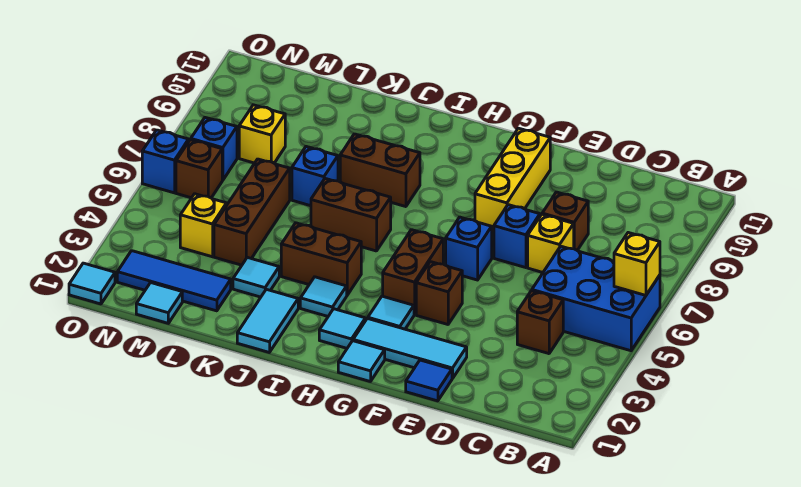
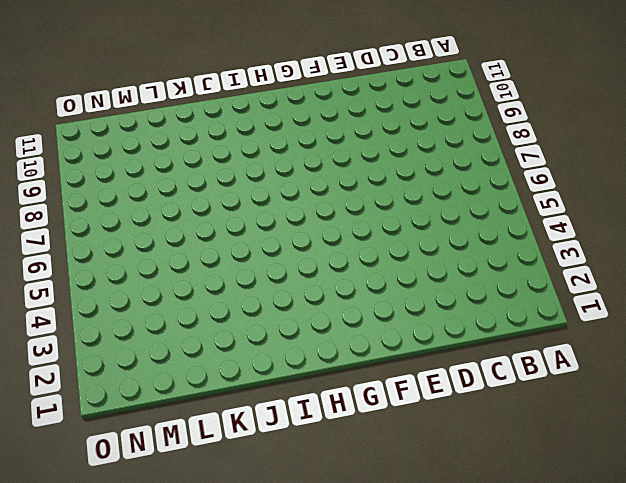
none -> blue 2x3 brick [532,246,660,351]
none -> brown 1x1 brick [517,291,563,354]
none -> yellow 1x1 brick [528,214,574,272]
none -> brown 1x1 brick [542,192,588,250]

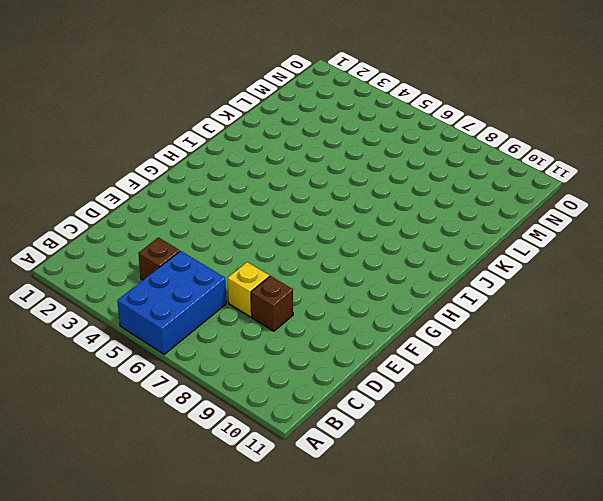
none -> blue 1x1 tile [406,360,452,401]
none -> cyan 1x3 tile [353,318,467,379]
none -> blue 1x1 brick [494,205,540,268]
none -> brown 1x1 brick [416,262,462,324]

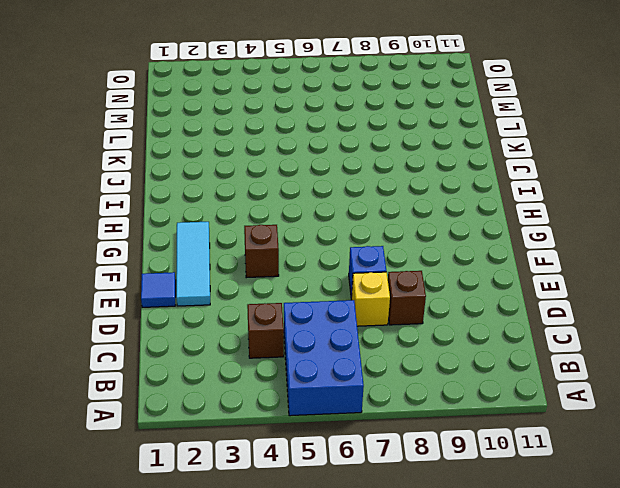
none -> blue 1x1 brick [446,217,492,280]
none -> yellow 1x3 brick [475,128,550,232]
none -> cyan 1x1 tile [338,341,385,382]
none -> cyan 1x1 tile [368,296,414,329]

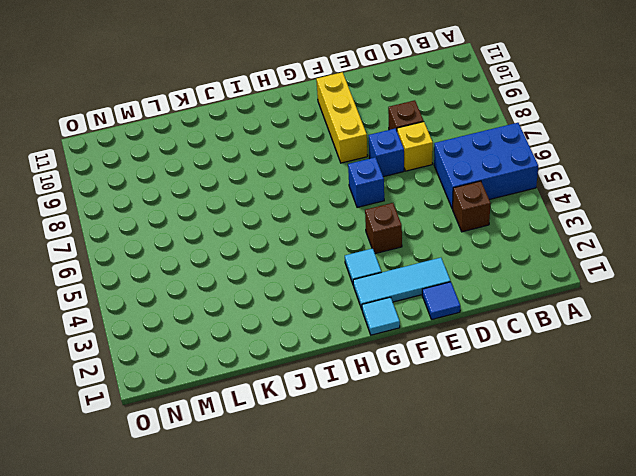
none -> brown 1x2 brick [383,230,443,315]
none -> cyan 1x1 tile [319,309,366,348]
none -> cyan 1x1 tile [300,277,347,316]
none -> brown 1x2 brick [281,223,361,295]

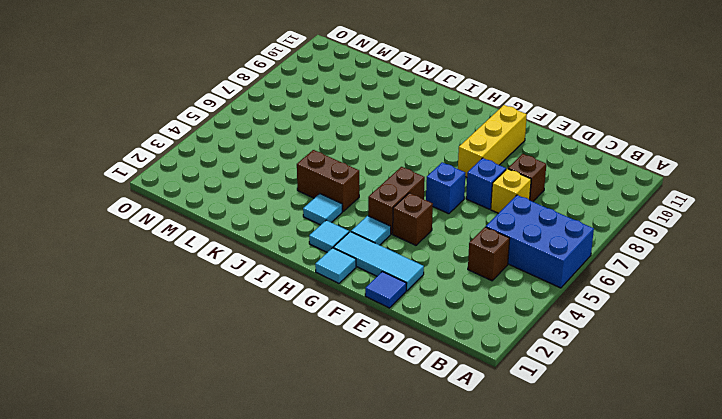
none -> brown 1x2 brick [311,179,391,251]
none -> brown 1x2 brick [340,134,420,207]
none -> cyan 1x2 tile [237,289,298,352]
none -> cyan 1x1 tile [233,257,279,297]

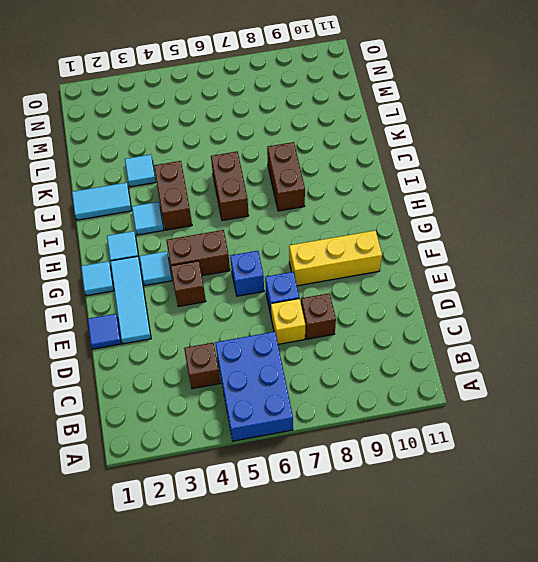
none -> blue 1x1 brick [292,147,338,206]
none -> blue 1x3 tile [117,251,231,311]
none -> brown 1x3 brick [214,159,290,265]
none -> cyan 1x1 tile [136,283,182,323]

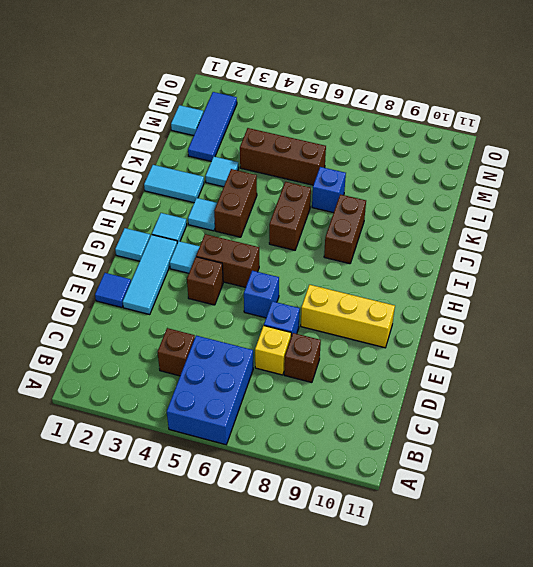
none -> yellow 1x1 brick [180,194,227,257]
none -> yellow 1x1 brick [239,105,285,163]
none -> brown 1x1 brick [176,140,222,198]
none -> blue 1x1 brick [191,118,237,180]

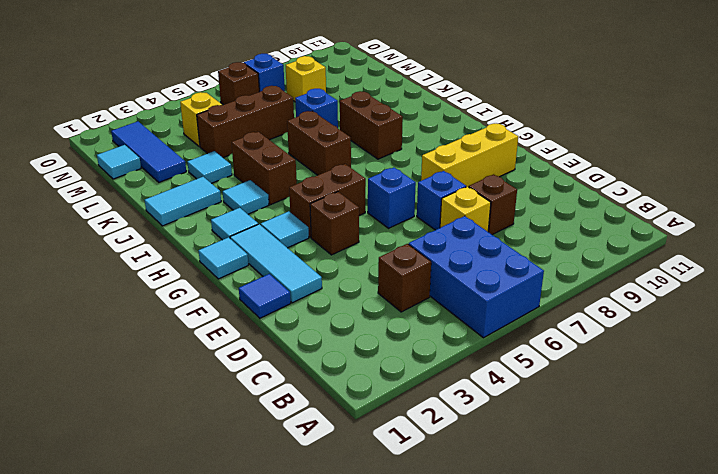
none -> cyan 1x1 tile [69,263,115,304]
none -> blue 1x1 brick [142,130,189,193]
none -> yellow 1x1 brick [614,233,660,295]

